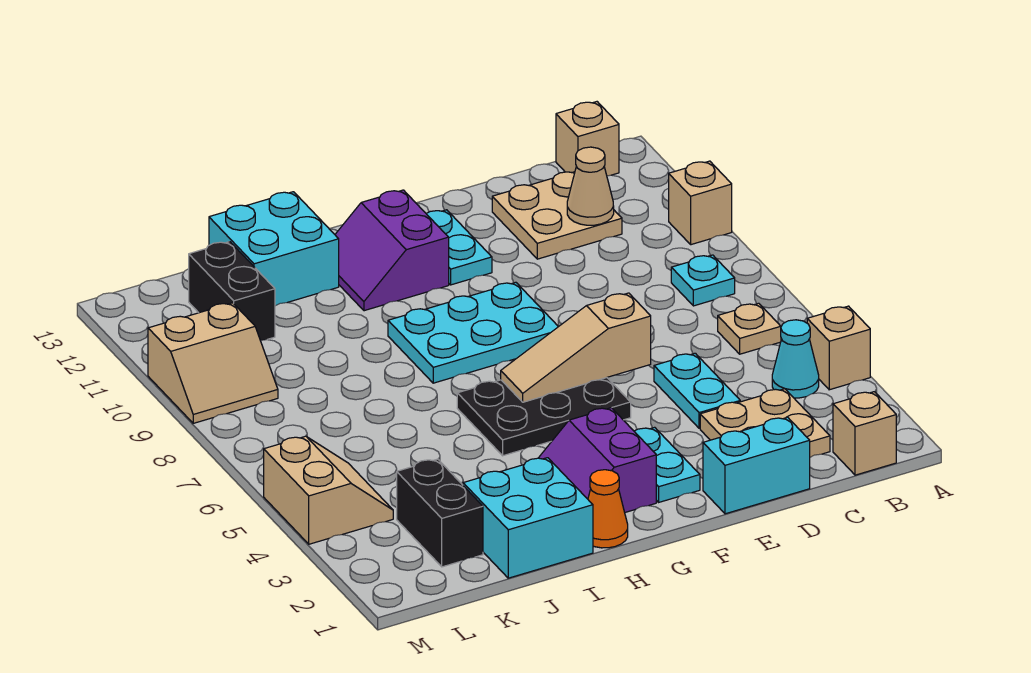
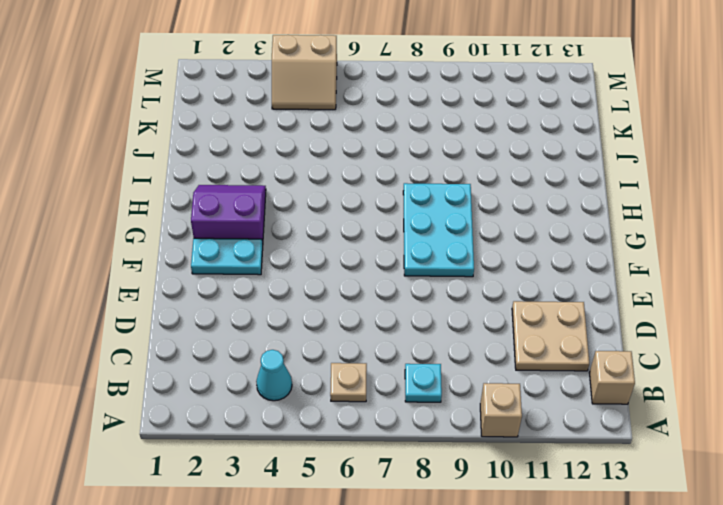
none -> tan 1x1 brick [807,306,870,390]
none -> tan 1x1 brick [833,392,896,475]
none -> tan 2x2 plate [700,389,830,457]

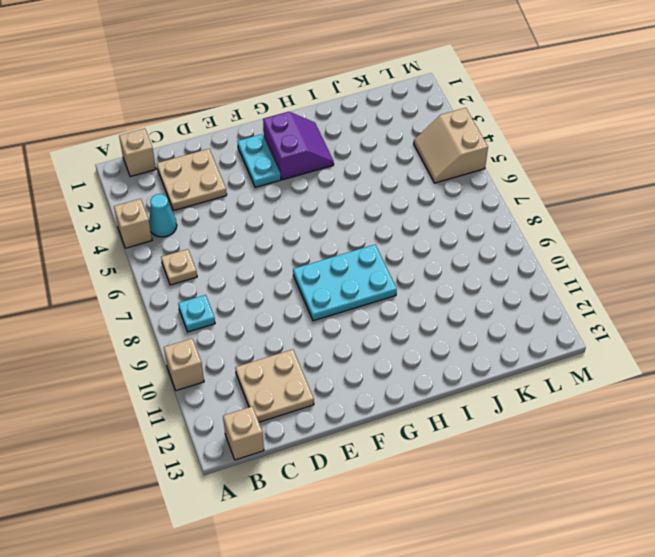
none -> cyan 1x2 brick [703,417,810,514]
none -> cyan 1x2 plate [654,353,740,428]
none -> black 2x3 plate [457,378,631,456]

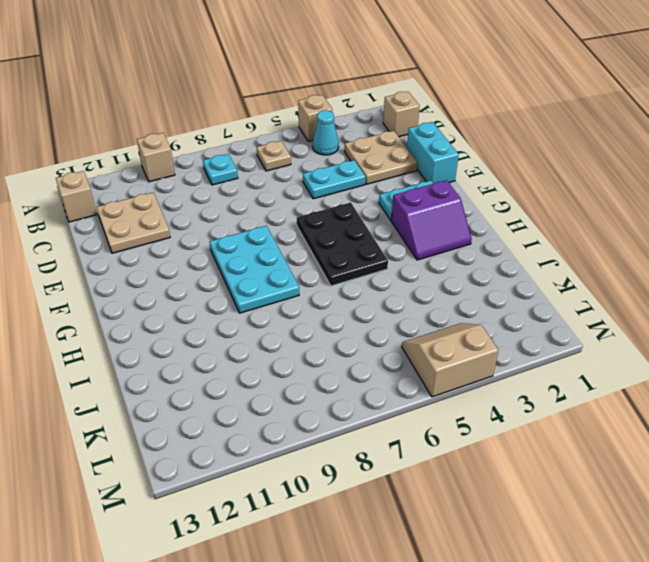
none -> cyan 1x2 plate [426,210,492,285]
none -> purple 2x2 slope [335,190,449,311]
none -> orange 1x1 cone [588,470,628,548]

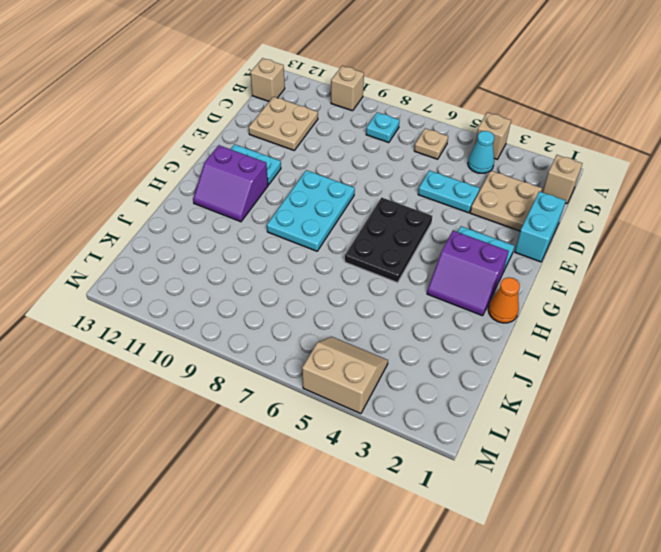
none -> cyan 2x2 brick [463,458,593,578]
none -> cyan 2x2 brick [209,192,339,306]
none -> black 1x2 brick [397,459,483,567]

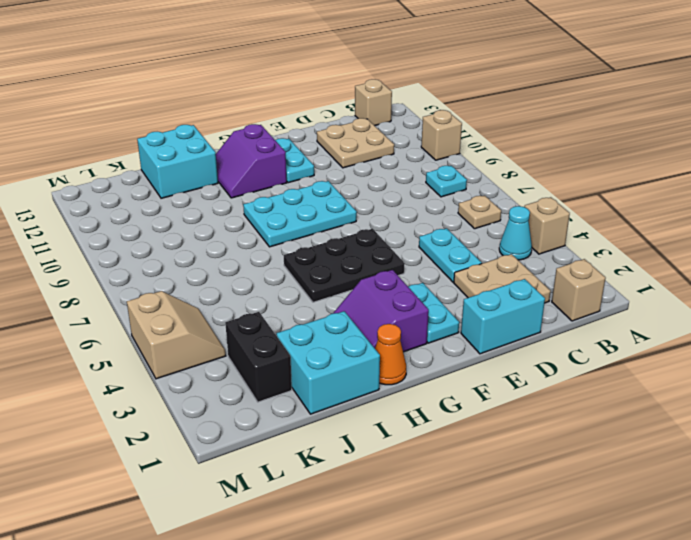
none -> black 1x2 brick [189,242,275,340]
none -> tan 2x2 slope [148,303,278,423]
none -> tan 1x1 cone [567,147,614,225]

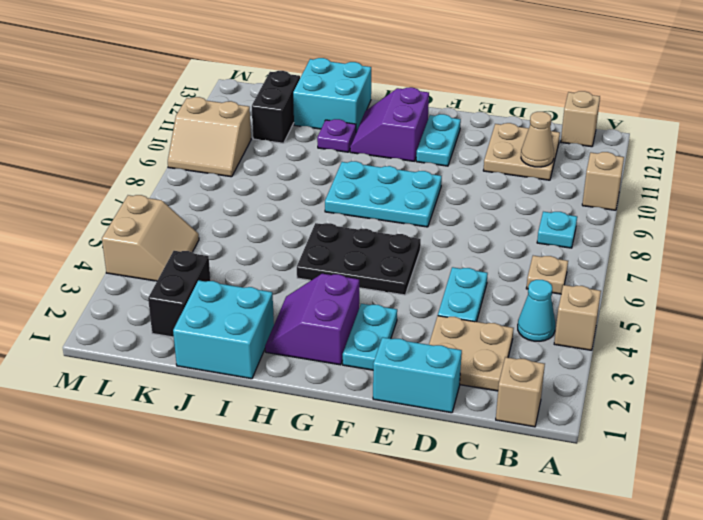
purple 1x1 plate [317,119,356,152] -> none
none -> orange 1x1 cone [588,470,628,548]
none -> tan 1x3 slope [501,293,651,402]

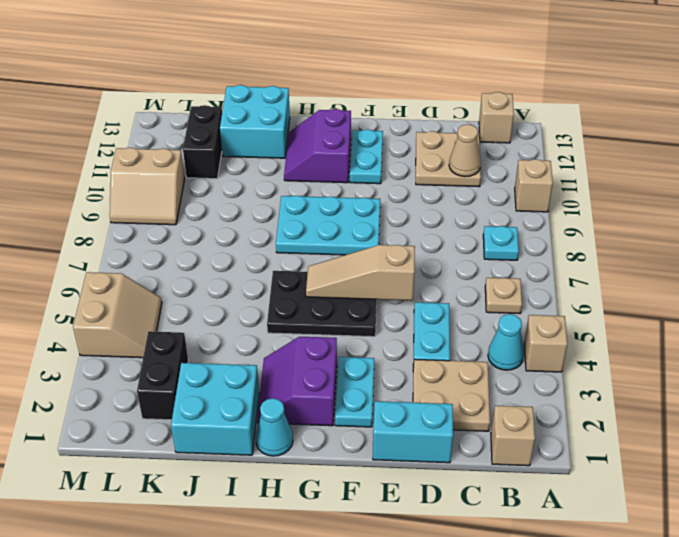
cyan 1x1 cone [256,398,293,456] -> orange 1x1 cone [588,470,628,548]

